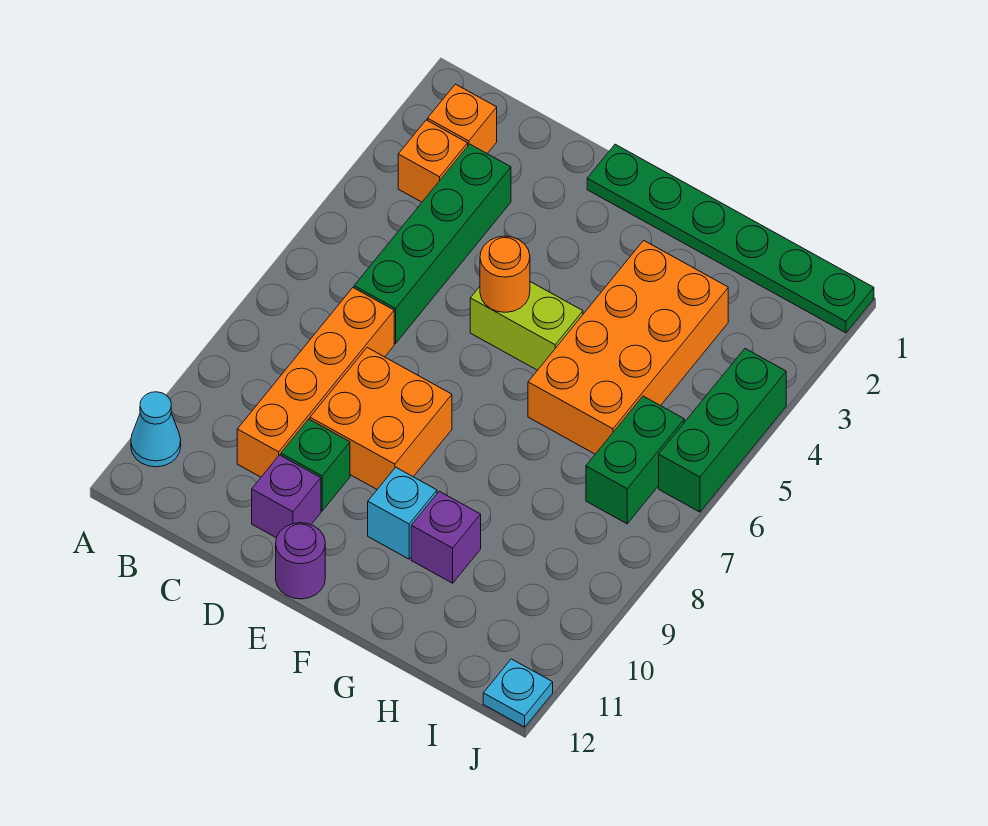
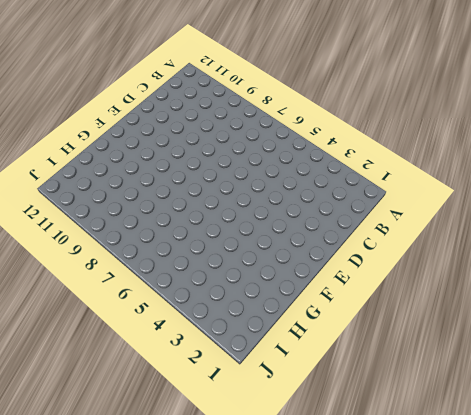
none -> cyan 1x1 cone [131,392,181,467]
none -> orange 1x1 brick [428,84,497,154]
none -> orange 1x1 brick [398,120,468,202]

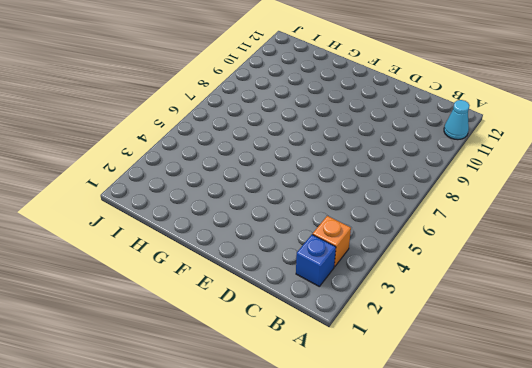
blue 1x1 brick [296,234,336,286] -> orange 1x1 brick [428,84,497,154]
none -> green 1x4 brick [354,144,511,344]
none -> orange 1x4 brick [237,288,394,477]
none -> orange 2x2 brick [310,348,452,489]

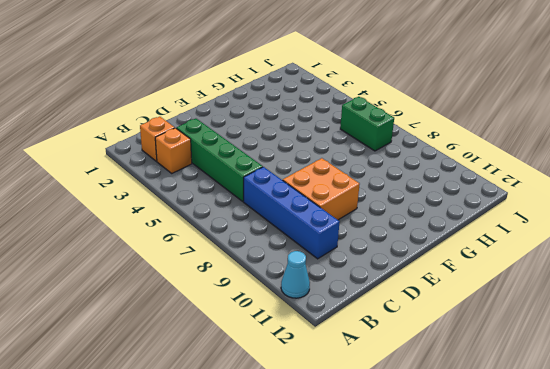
blue 1x4 brick [244,167,339,259] -> orange 1x4 brick [237,288,394,477]
none -> green 1x1 brick [281,419,350,511]
none -> purple 1x1 brick [252,455,321,538]
none -> green 1x6 plate [587,144,874,333]

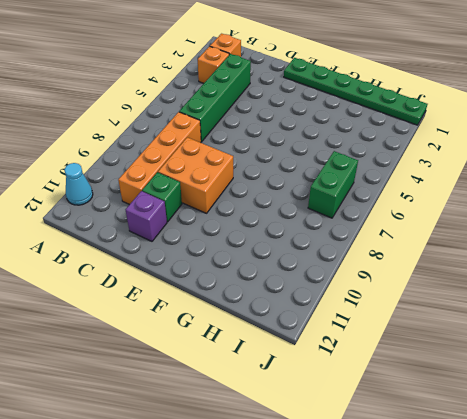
none -> lime 1x2 brick [470,282,583,370]
none -> purple 1x1 round brick [276,523,325,599]
none -> cyan 1x1 brick [368,467,437,559]

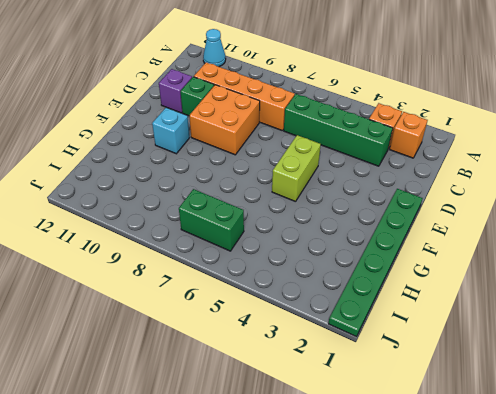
none -> purple 1x1 round brick [276,523,325,599]
none -> orange 2x4 brick [528,240,728,454]
none -> purple 1x1 brick [411,491,481,583]

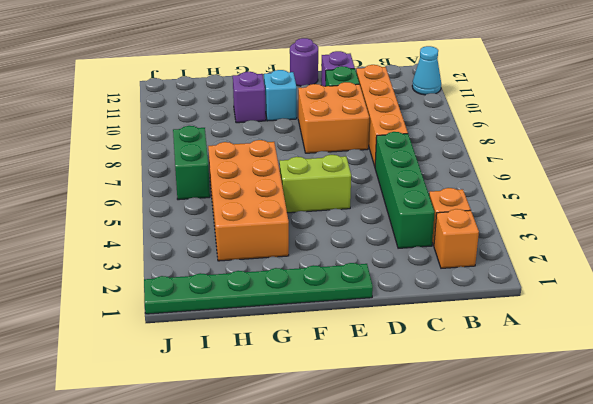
none -> green 1x3 brick [659,349,786,512]
none -> cyan 1x1 plate [483,659,553,727]
none -> orange 1x1 round brick [480,236,530,312]

